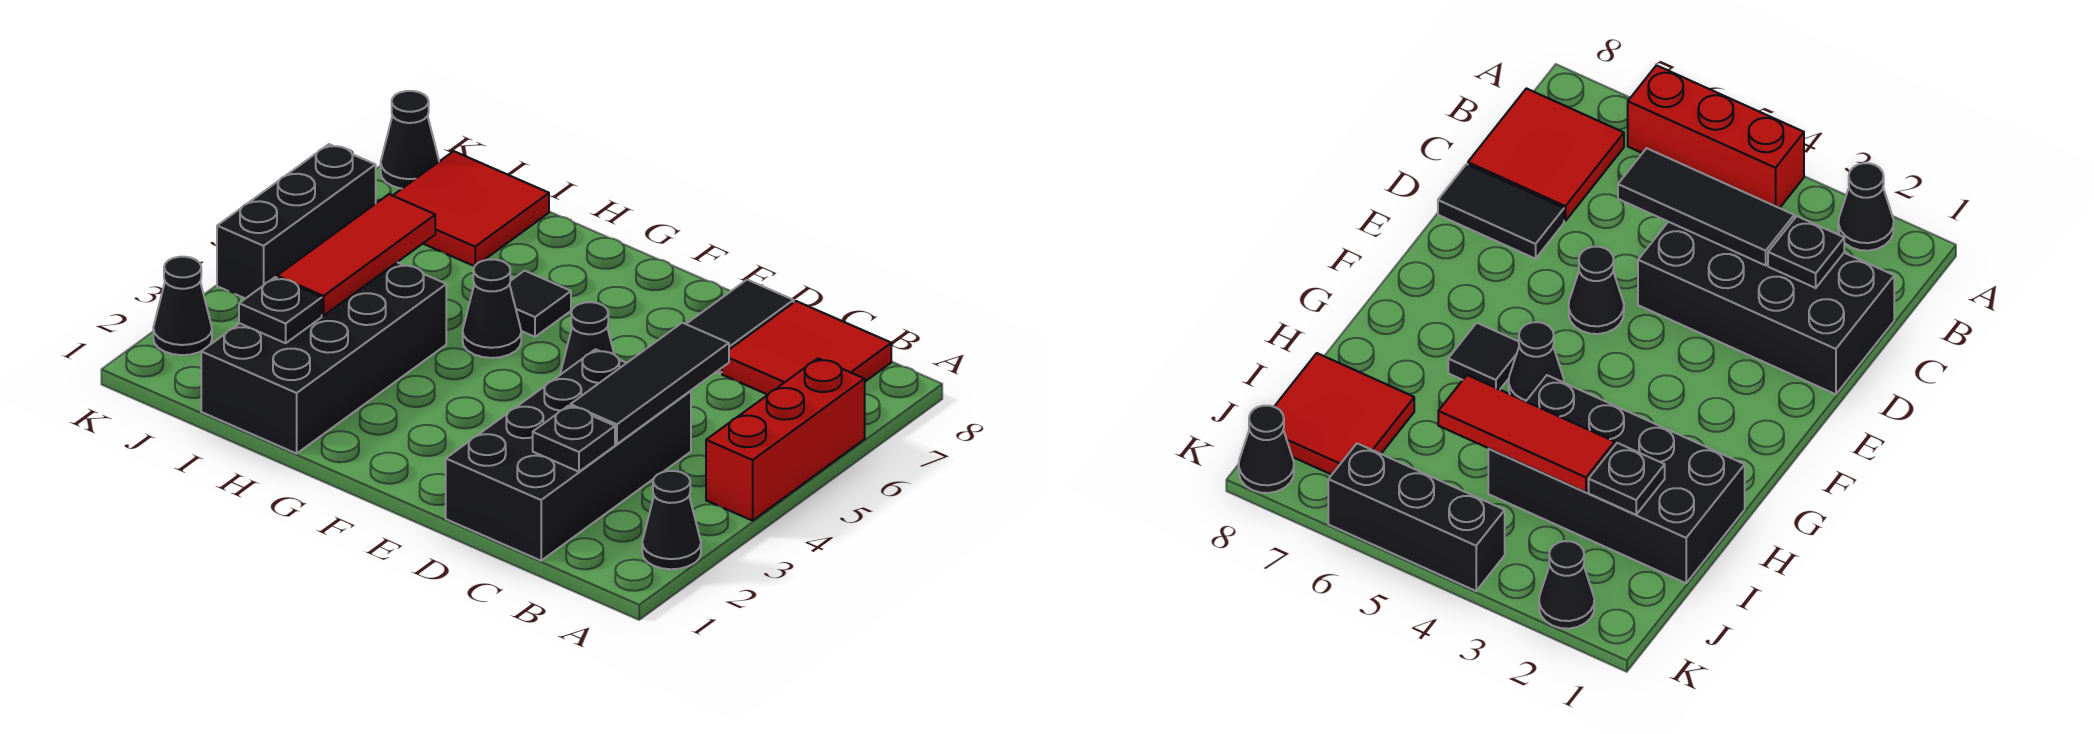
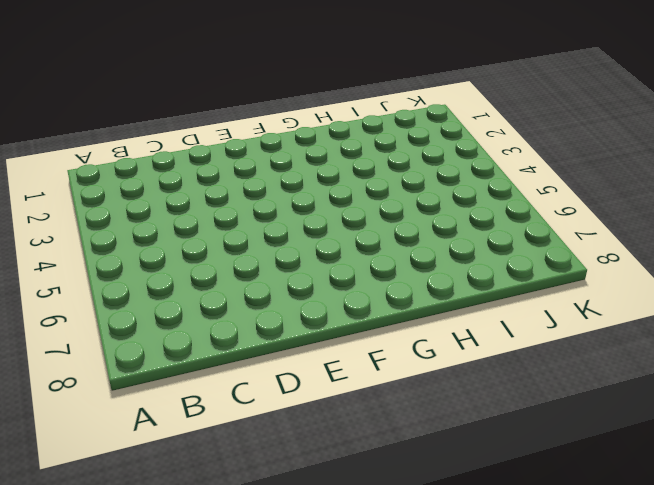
none -> black 1x1 cone [642,471,701,569]
none -> red 1x3 brick [706,358,865,521]
none -> red 2x2 tile [722,301,891,395]

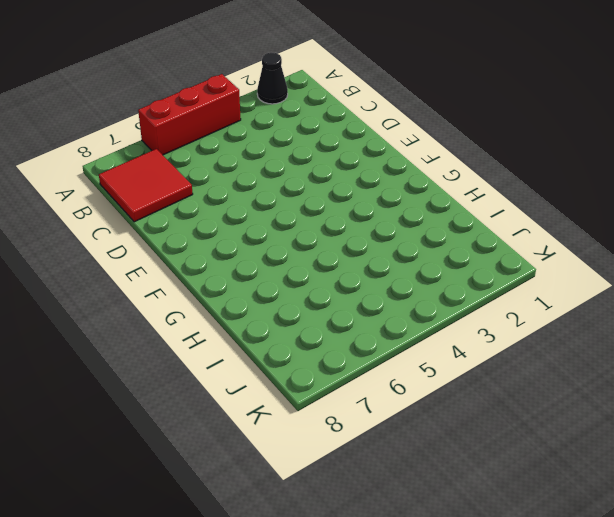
none -> black 2x4 brick [446,349,691,561]
none -> black 1x2 tile [687,280,794,373]
none -> black 1x1 cone [560,302,614,374]

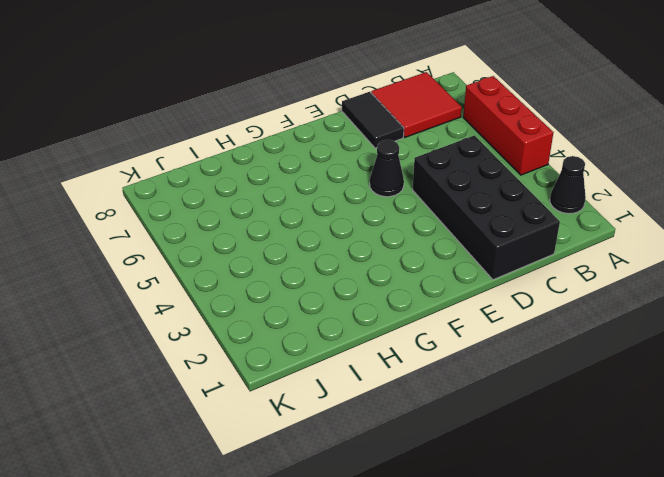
none -> black 1x1 cone [463,259,521,358]
none -> black 1x1 tile [510,271,571,337]
none -> black 2x4 brick [201,262,446,454]

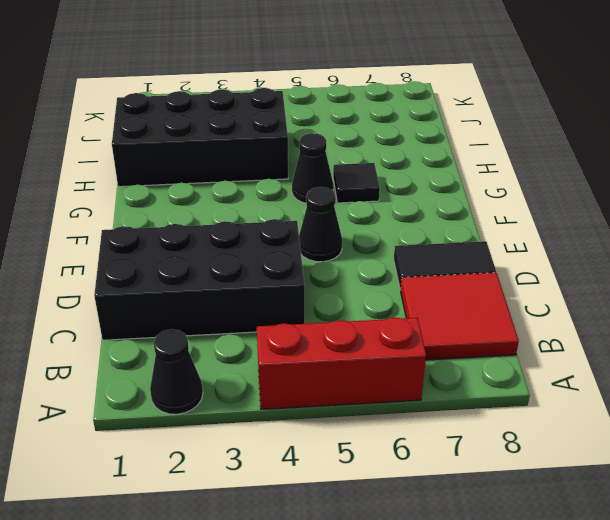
none -> red 2x2 tile [393,151,549,266]
none -> black 1x1 cone [153,257,212,355]
none -> black 1x3 brick [217,144,376,299]

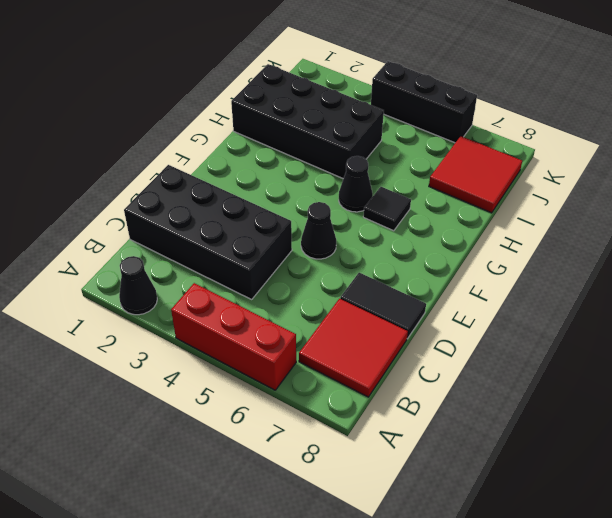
none -> black 1x1 cone [153,257,212,355]
none -> black 1x1 cone [381,91,439,189]
none -> black 1x1 plate [533,406,615,472]

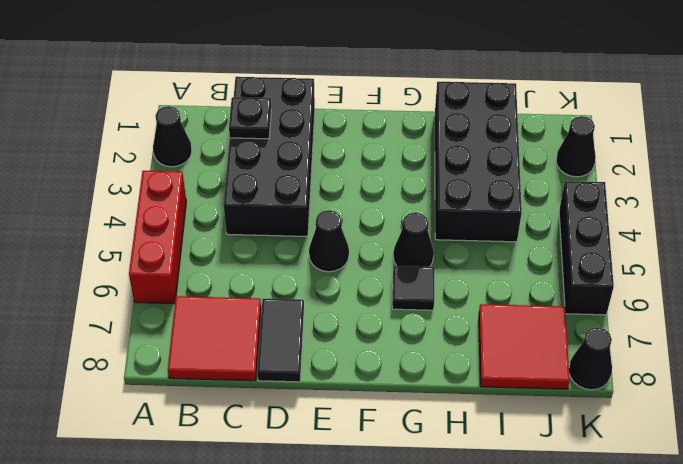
none -> black 1x3 tile [570,323,729,444]
none -> black 1x1 plate [239,277,322,343]
none -> red 1x3 tile [277,194,435,316]

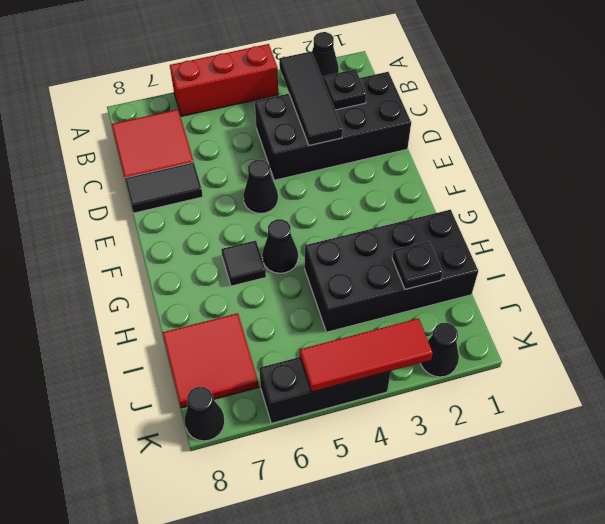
black 1x3 tile [279,52,343,145] -> black 1x3 tile turned to [570,323,729,444]
red 1x3 tile [300,318,433,392] -> red 1x3 tile moved to [277,194,435,316]

